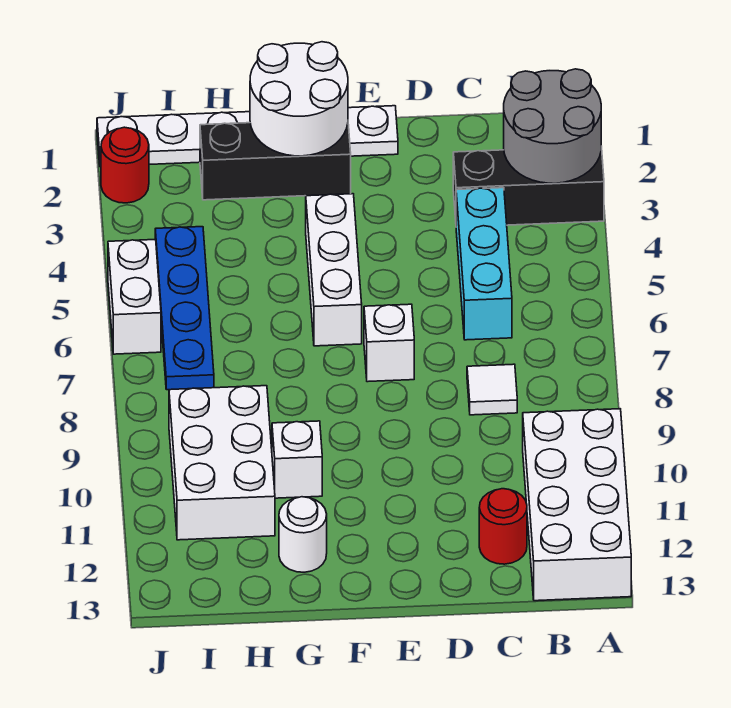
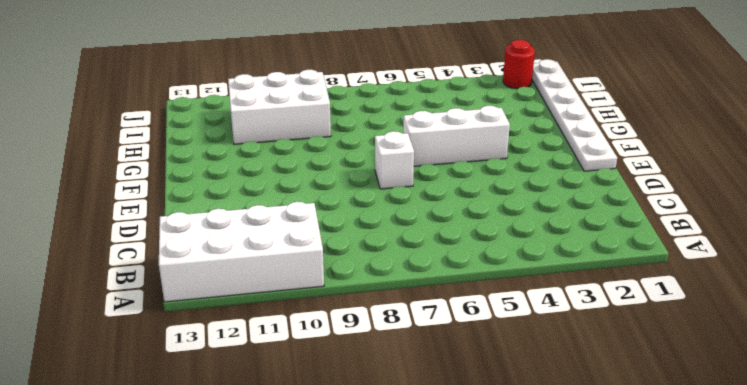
none -> black 1x3 brick [453,146,604,225]
none -> cyan 1x3 brick [456,188,512,340]
none -> white 1x1 tile [467,364,517,415]

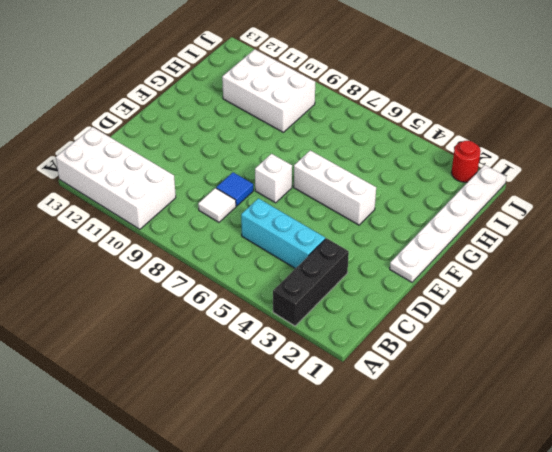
blue 1x1 tile [216,172,253,206] -> none
none -> red 1x1 round brick [479,489,527,564]
none -> black 1x3 brick [200,123,351,200]
none -> white 1x1 brick [272,421,322,498]

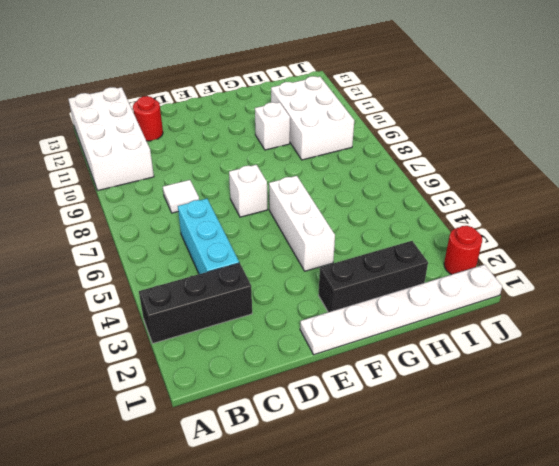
none -> white 1x1 round brick [279,497,327,572]
none -> blue 1x4 plate [155,227,214,390]
none -> white 1x2 brick [108,240,161,354]

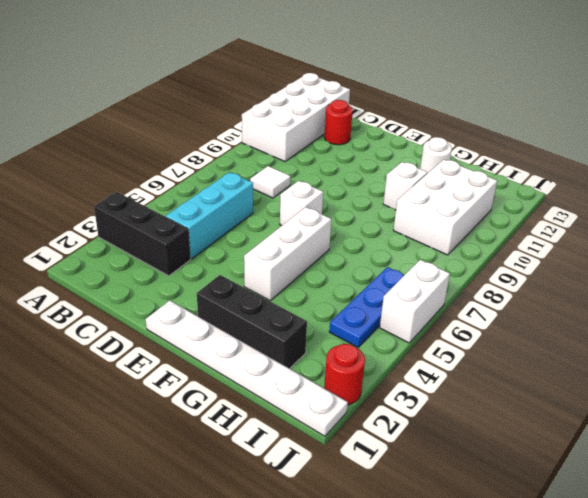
blue 1x3 plate [329,267,404,347] -> blue 1x4 plate [155,227,214,390]
none -> grey 2x2 round brick [504,69,601,183]
none -> white 2x2 round brick [250,42,348,156]

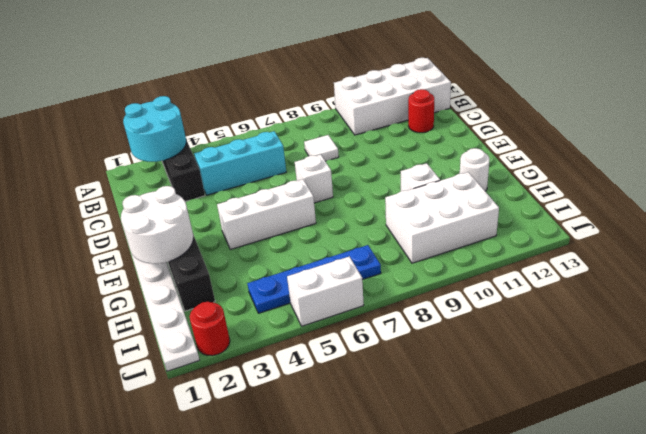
cyan 2x2 round brick [123,96,186,162] -> grey 2x2 round brick [504,69,601,183]

